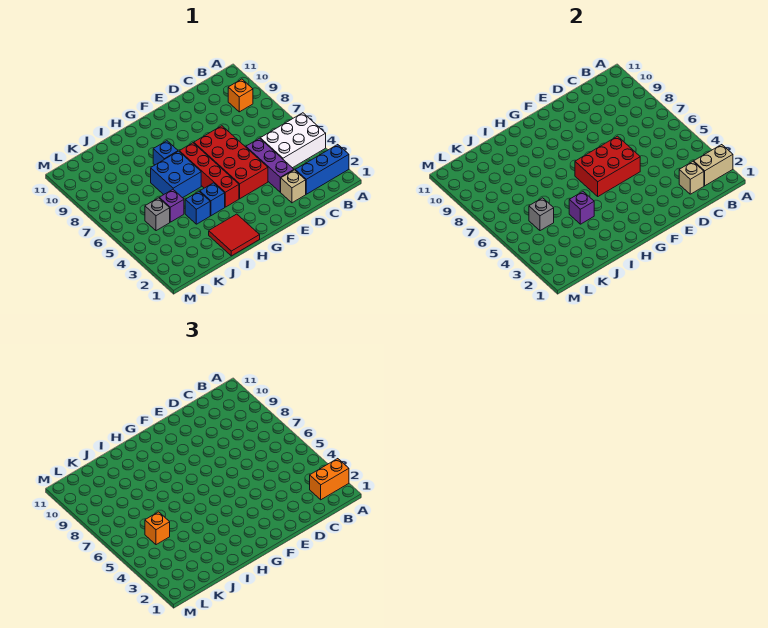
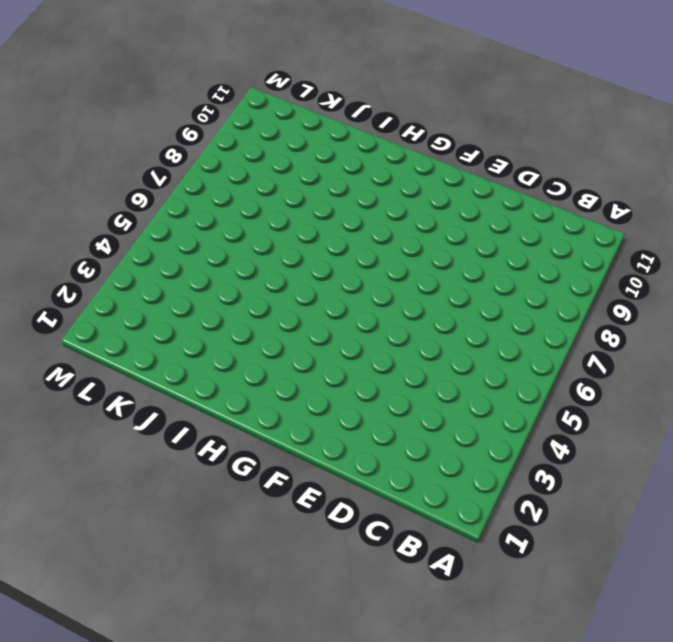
none -> blue 1x3 brick [295,145,349,194]
none -> white 2x3 brick [260,113,326,168]
none -> orange 1x1 brick [228,79,253,112]

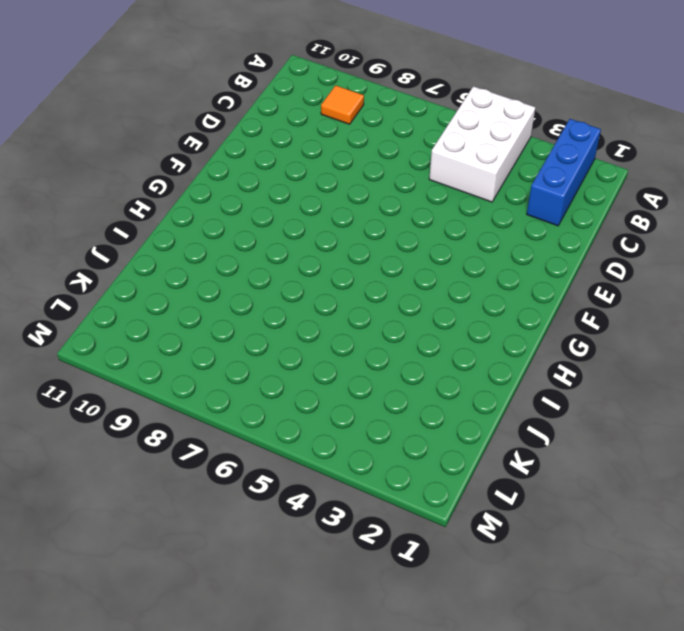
orange 1x1 tile [321,85,364,124] -> orange 1x1 brick [228,79,253,112]
none -> tan 1x1 brick [281,170,306,203]
none -> purple 1x3 brick [246,138,294,192]
none -> red 2x4 brick [194,126,268,199]

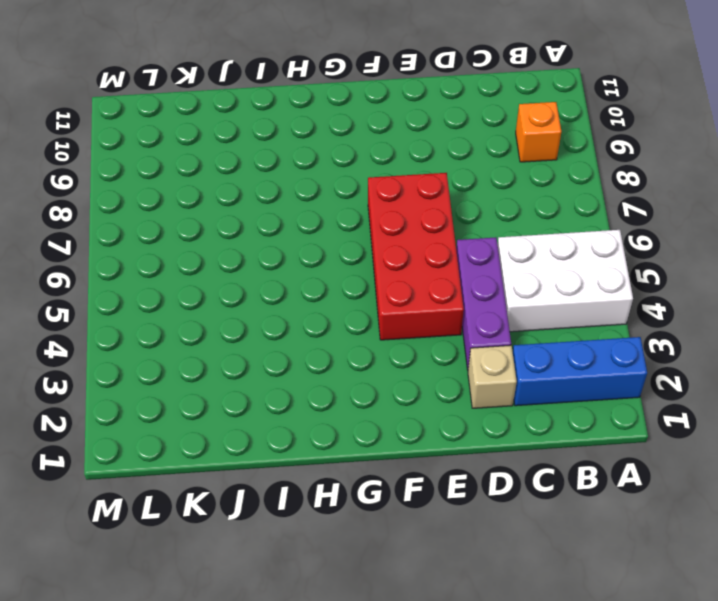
none -> red 1x4 brick [179,143,239,207]
none -> red 2x2 tile [209,214,260,256]
none -> blue 1x1 brick [200,183,225,216]

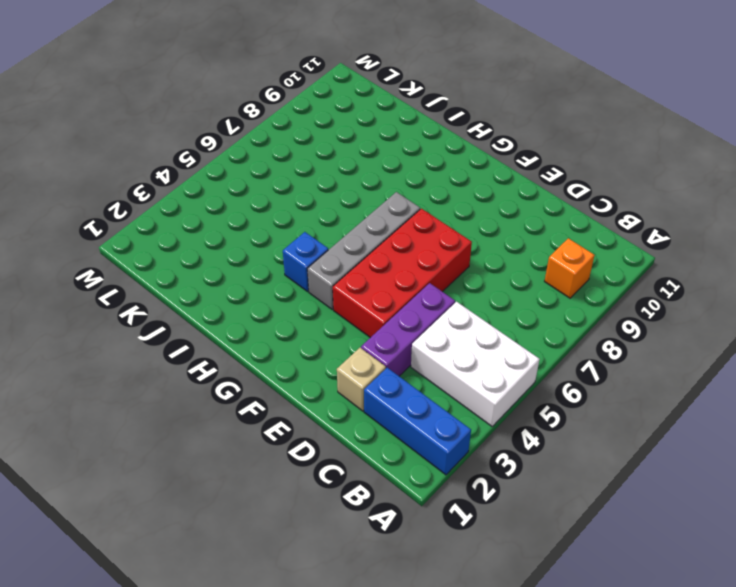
grey 1x4 brick [307,192,420,309] -> red 1x4 brick [179,143,239,207]
none -> red 2x2 tile [209,214,260,256]
none -> blue 2x2 brick [151,151,201,198]
none -> blue 1x1 brick [153,141,178,165]

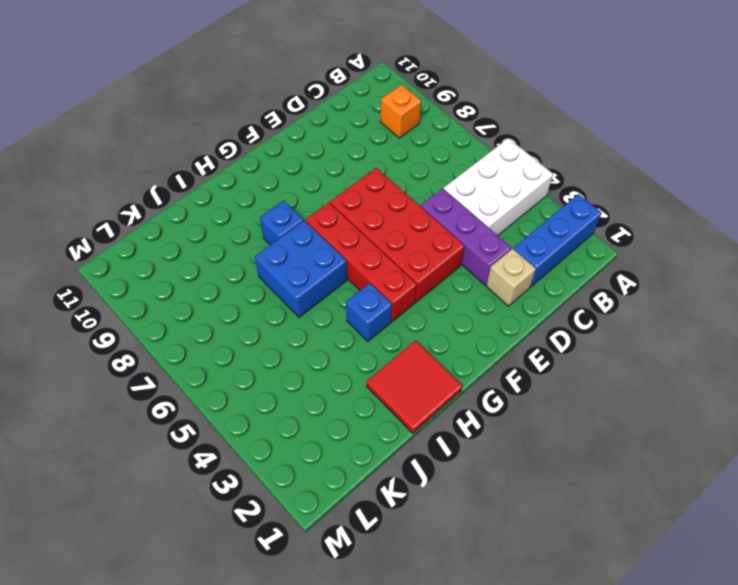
none -> blue 1x1 brick [185,192,210,224]
none -> purple 1x1 brick [159,190,184,222]
none -> grey 1x1 brick [145,198,170,231]

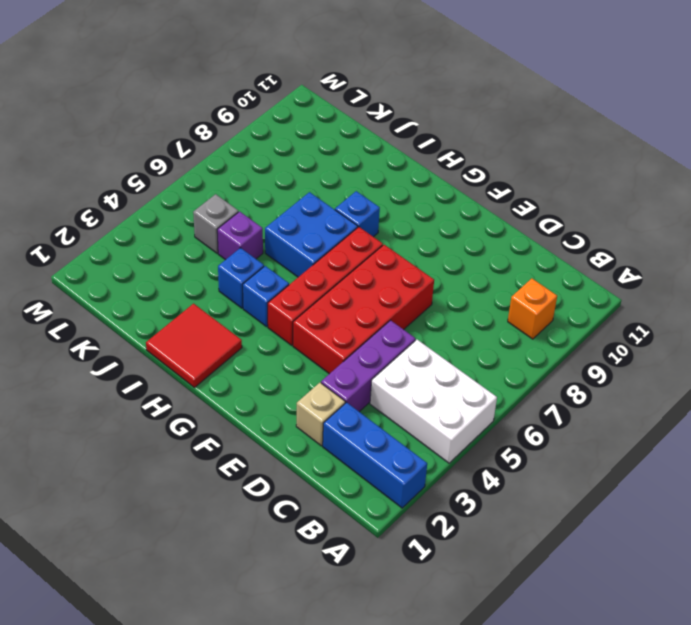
none -> tan 1x2 brick [694,145,733,186]
none -> tan 1x1 brick [679,162,704,194]
none -> red 2x3 brick [575,136,640,196]

